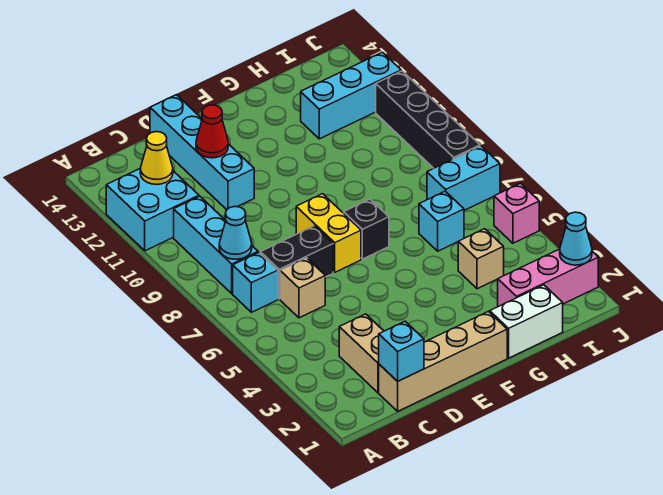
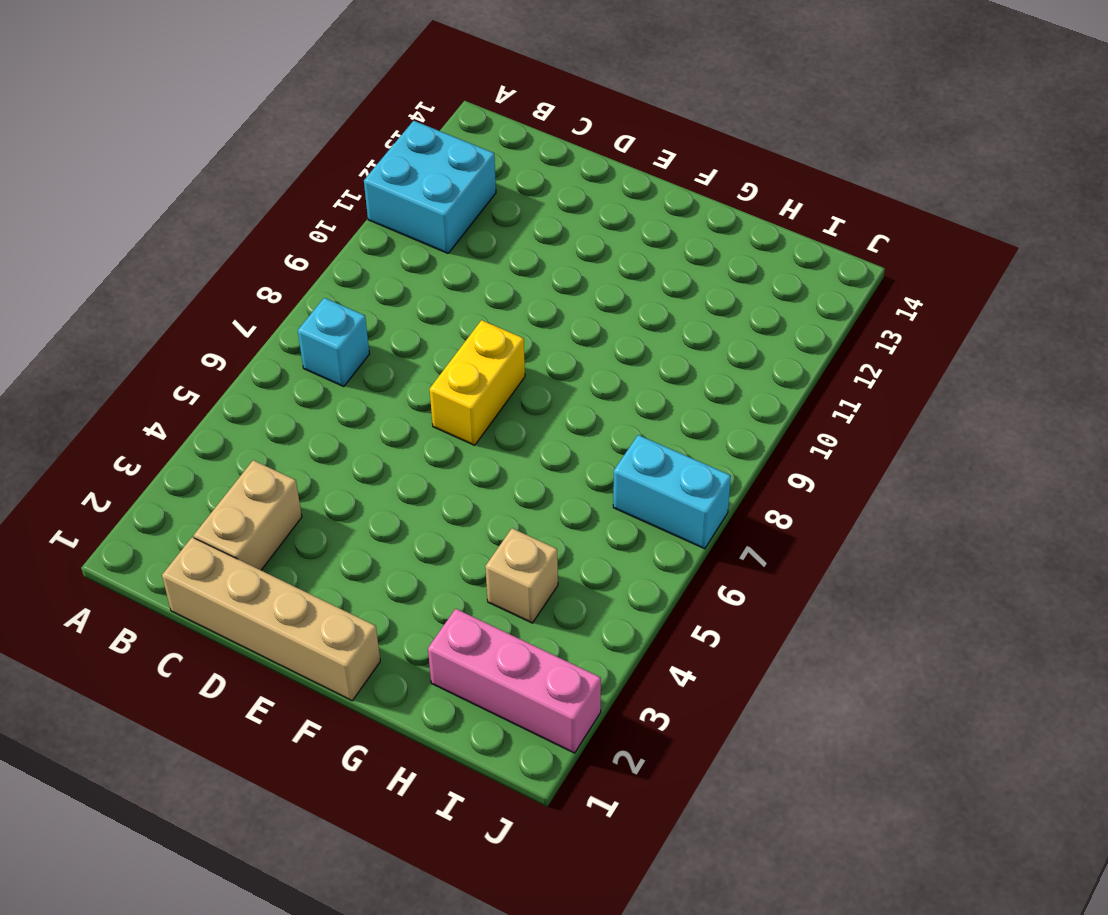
none -> cyan 1x3 brick [174,196,258,294]
none -> tan 1x1 brick [280,258,325,318]
none -> black 1x2 brick [260,226,333,299]

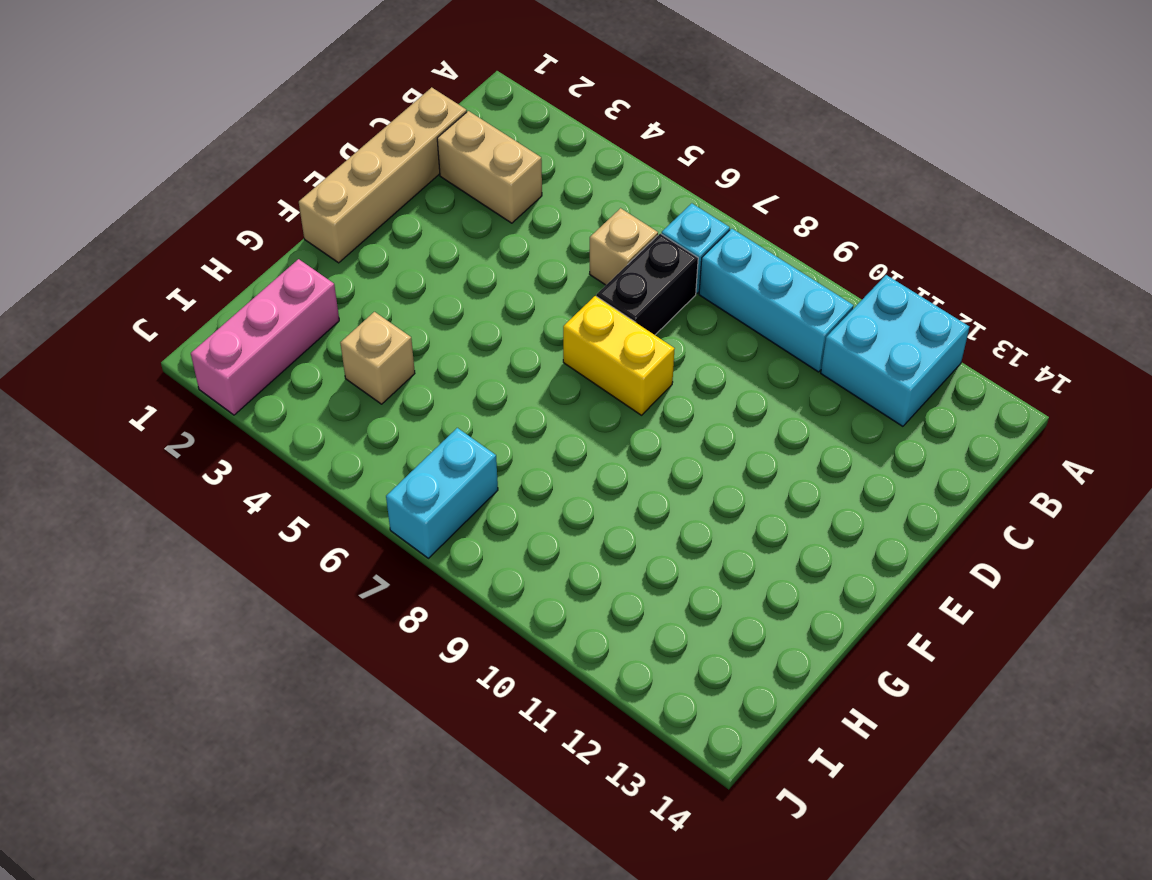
none -> cyan 1x4 brick [150,95,254,210]
none -> black 1x1 brick [344,199,389,259]
none -> white 1x2 brick [490,285,563,358]

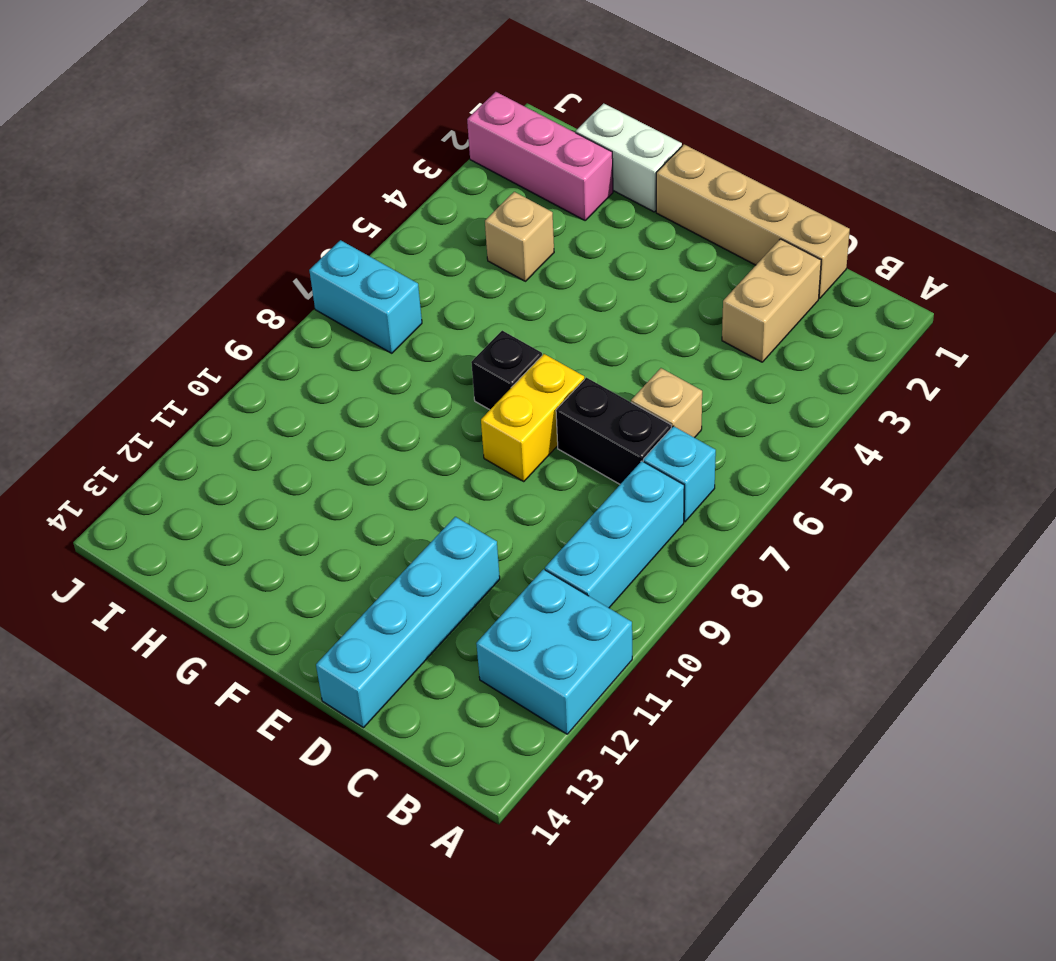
none -> cyan 1x1 brick [419,191,464,251]
none -> cyan 1x3 brick [301,52,401,139]
none -> pink 1x1 brick [494,183,539,243]

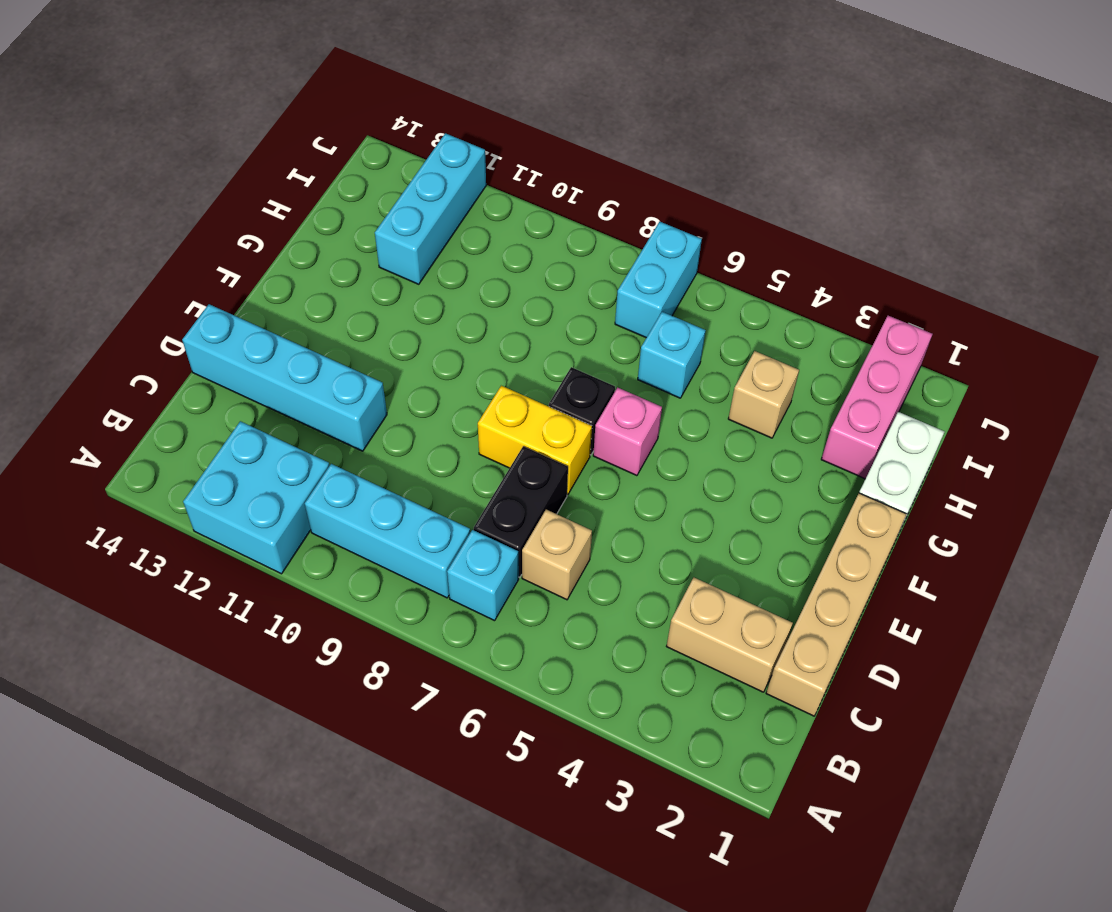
pink 1x1 brick [593,387,662,476] -> pink 1x1 brick moved to [494,183,539,243]
none -> black 1x4 brick [376,71,480,168]
none -> cyan 1x1 cone [219,206,252,259]
none -> yellow 1x1 cone [140,132,173,184]

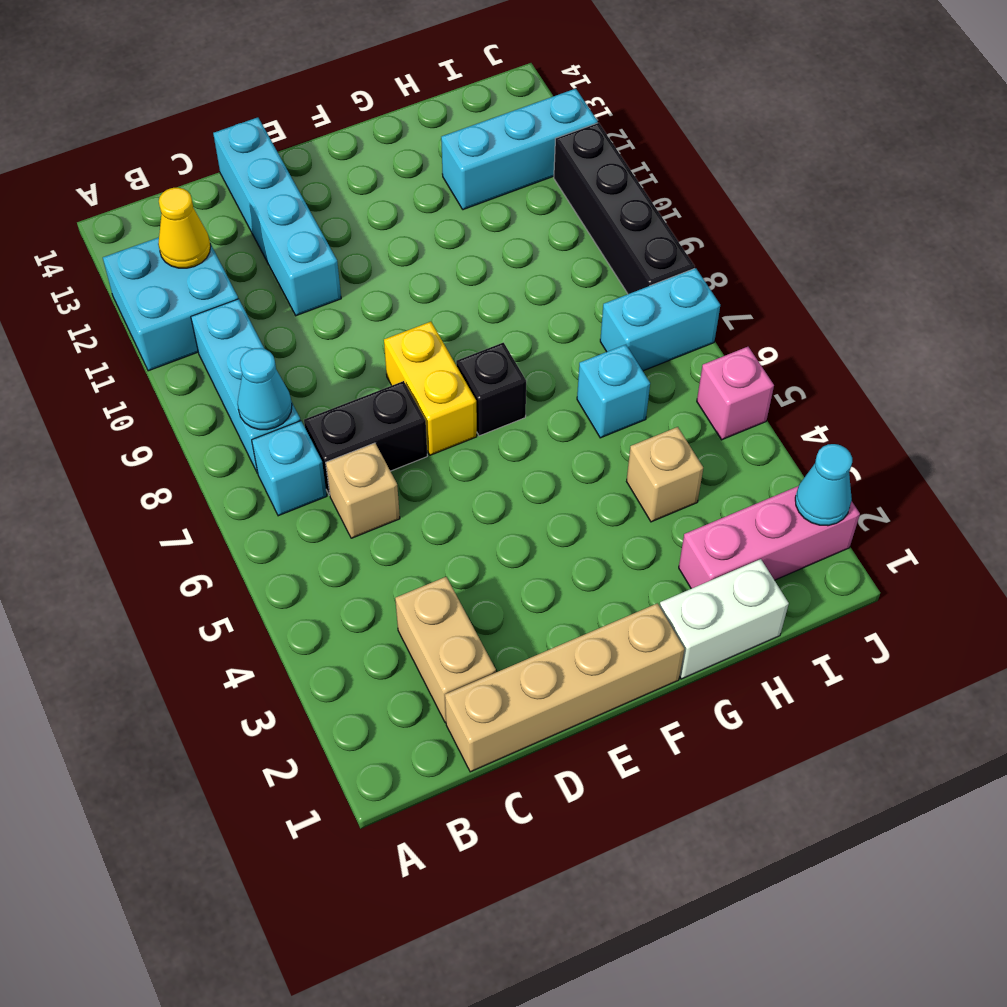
none -> cyan 1x1 brick [379,321,424,381]
none -> red 1x1 cone [196,105,228,158]

